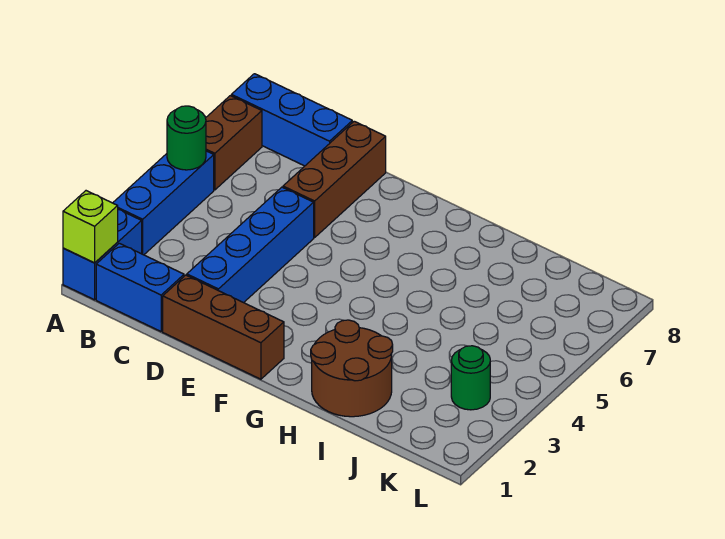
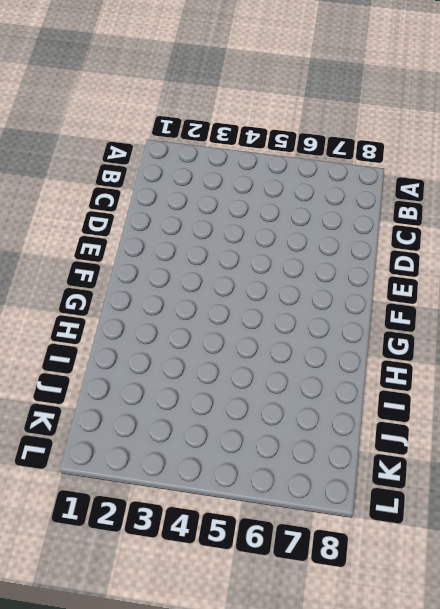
none -> blue 1x2 brick [63,209,142,300]
none -> blue 1x3 brick [113,151,214,255]
none -> brown 1x2 brick [206,96,262,190]

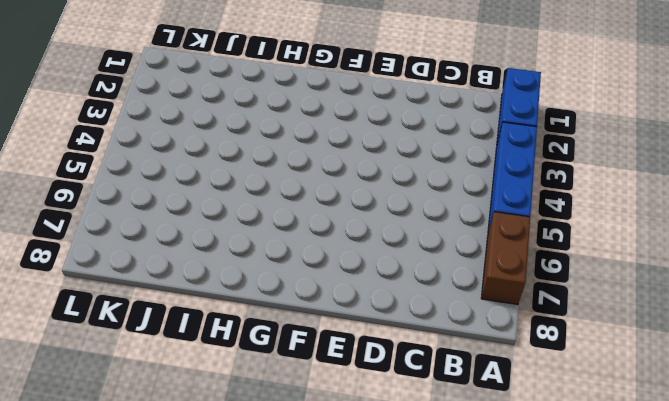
none -> blue 1x3 brick [231,74,352,166]
none -> blue 1x2 brick [96,243,184,331]
none -> brown 1x3 brick [163,275,284,379]

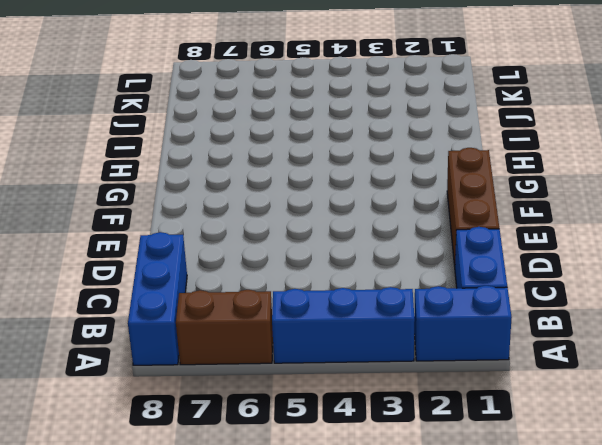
none -> blue 1x4 brick [187,187,314,303]
none -> brown 1x3 brick [283,121,386,238]
none -> brown 2x2 round brick [311,320,393,417]

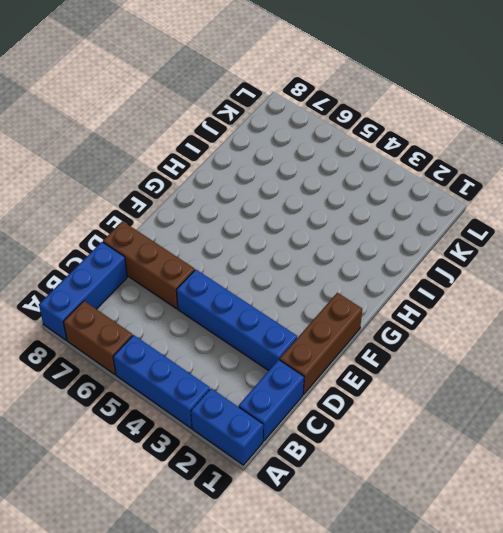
none -> brown 2x2 round brick [311,320,393,417]
none -> green 1x1 round brick [451,346,490,410]
none -> lime 1x1 brick [63,191,118,263]

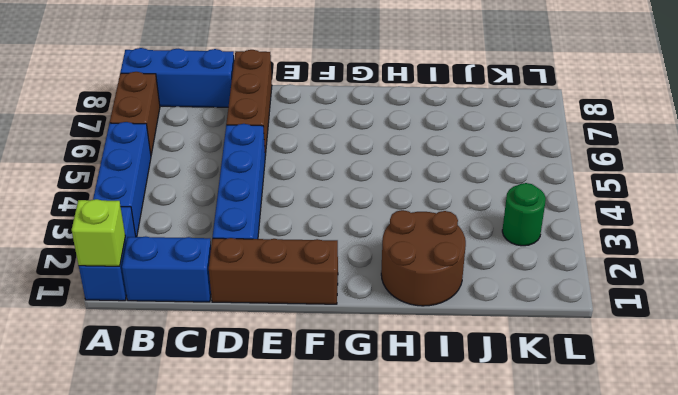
none -> green 1x1 round brick [167,106,206,170]

